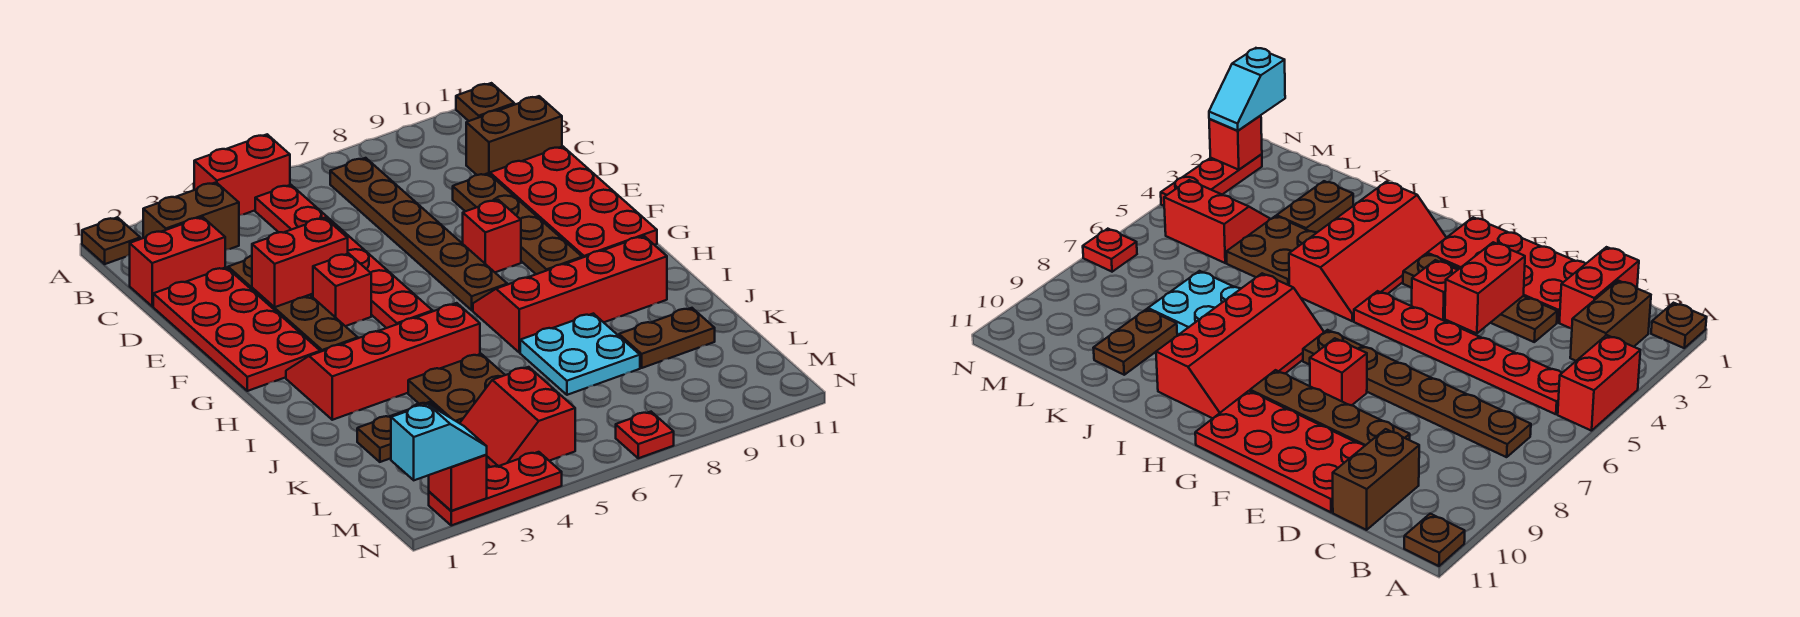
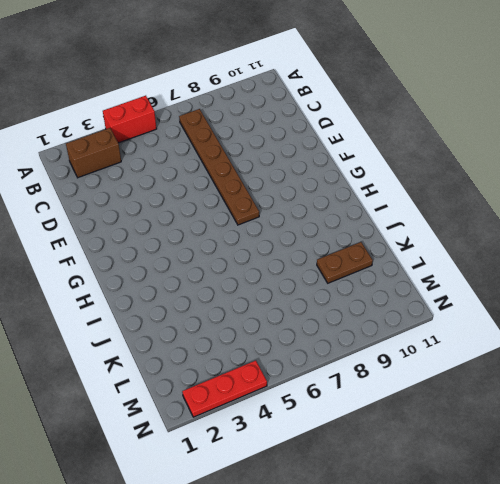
none -> brown 1x1 plate [82,217,140,264]
none -> brown 1x1 plate [456,83,514,121]
none -> red 1x6 plate [255,185,433,328]

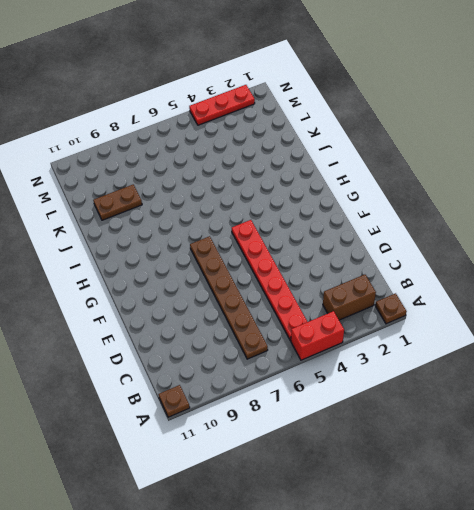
none -> red 1x2 brick [130,217,225,306]
none -> brown 1x2 brick [466,96,562,175]
none -> red 2x4 plate [153,267,320,391]

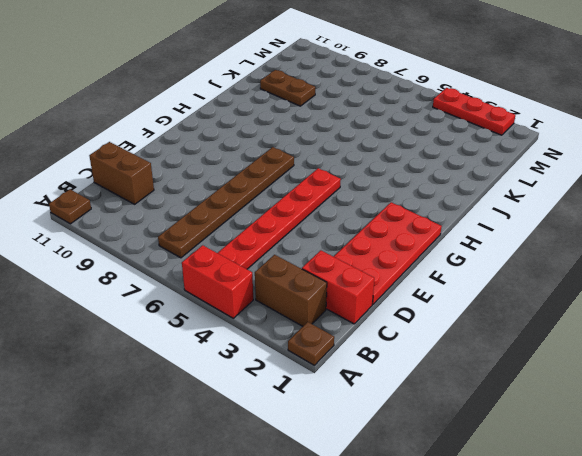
none -> brown 1x4 plate [228,256,358,352]
none -> brown 1x4 plate [453,173,582,274]
none -> red 2x4 plate [490,146,657,258]

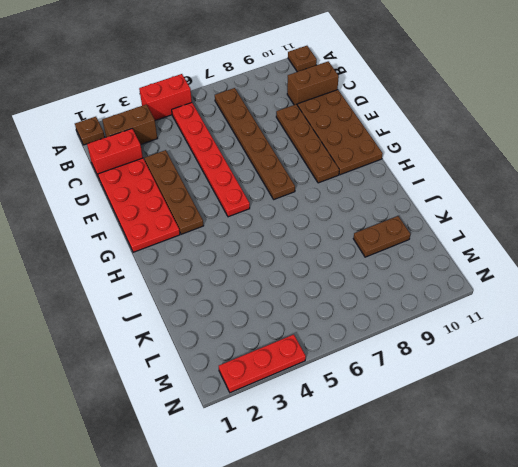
brown 2x4 plate [297,90,383,175] -> red 2x4 plate [490,146,657,258]
none -> red 1x1 brick [313,253,371,326]
none -> red 1x1 brick [463,200,521,272]
none -> red 2x4 slope [286,303,480,420]

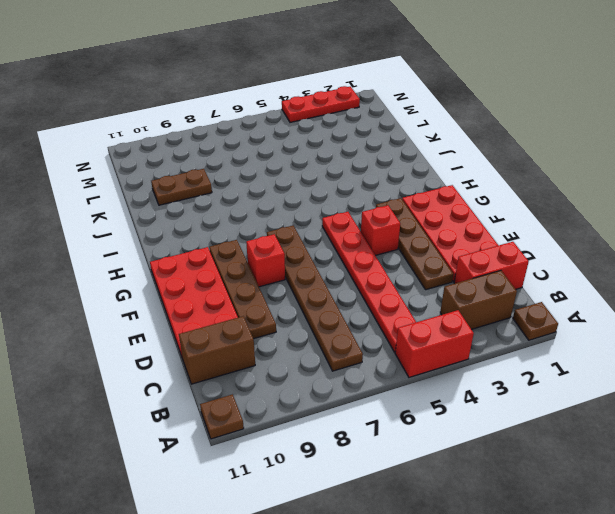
none -> red 2x4 slope [286,303,480,420]
none -> red 2x4 slope [473,236,667,353]
none -> brown 2x2 plate [408,354,505,423]

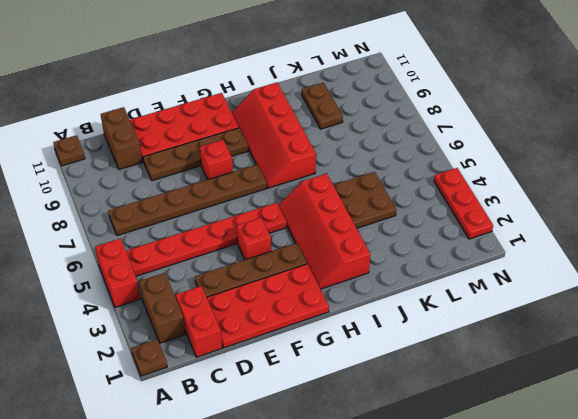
none -> cyan 2x2 plate [520,314,640,395]
none -> brown 1x2 plate [357,402,441,462]
none -> red 2x2 slope [460,367,575,467]

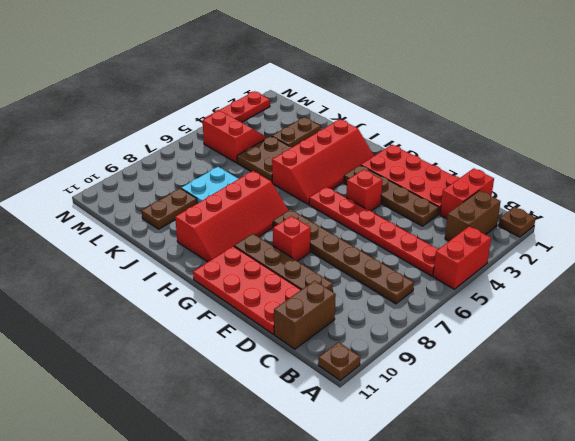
none -> red 1x1 plate [616,412,674,458]
none -> red 1x2 brick [252,218,348,307]
none -> red 1x1 brick [429,455,487,511]

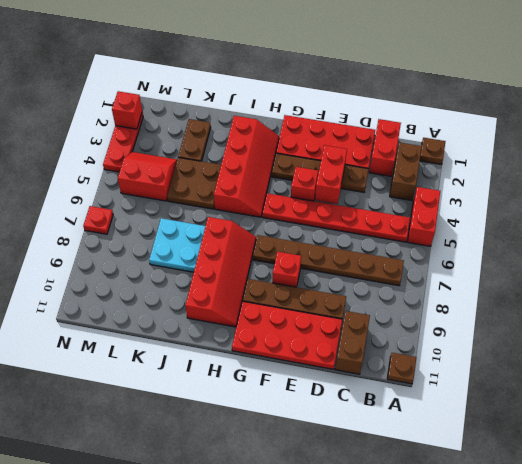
none -> brown 1x2 plate [619,308,715,368]
none -> cyan 1x2 slope [391,404,487,480]

